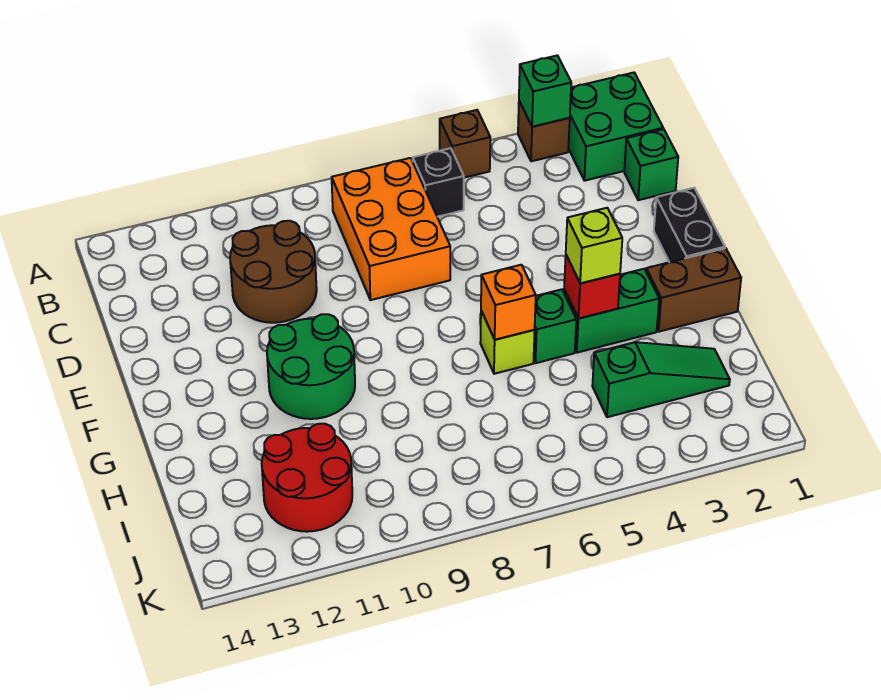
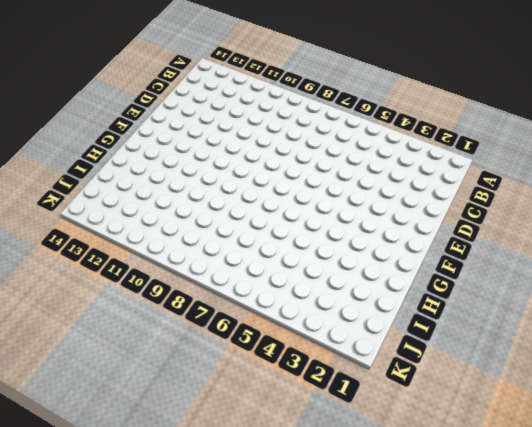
none -> green 2x2 brick [568,73,663,181]
none -> brown 1x1 brick [518,101,570,161]
none -> brown 1x1 brick [440,110,490,178]

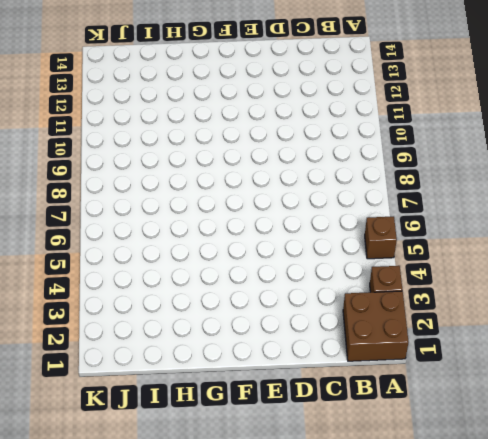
brown 2x2 brick [343,291,409,361] -> green 2x2 brick [568,73,663,181]
none -> black 1x1 brick [413,148,464,217]
none -> orange 2x3 brick [332,158,450,300]
none -> green 1x1 brick [624,129,678,200]

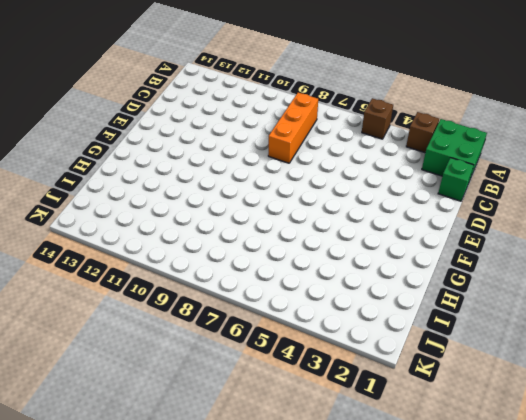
orange 1x3 brick [268,93,318,163] -> orange 2x3 brick [332,158,450,300]
none -> black 1x1 brick [413,148,464,217]
none -> brown 2x2 round brick [230,221,317,323]
none -> black 1x2 brick [654,188,725,262]

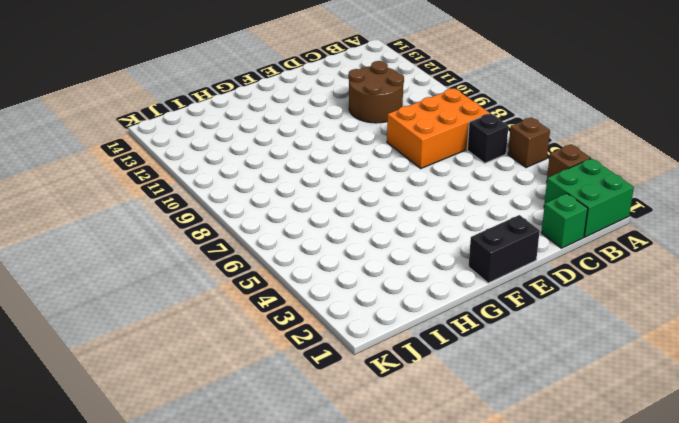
none -> green 2x2 round brick [267,314,355,419]
none -> brown 1x2 brick [646,248,741,332]
none -> green 1x2 brick [564,269,659,353]

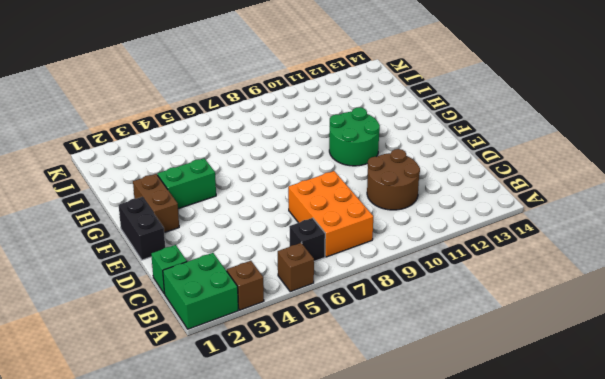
brown 1x2 brick [133,174,179,233] -> brown 1x2 brick turned to [646,248,741,332]
none -> green 1x1 brick [534,289,576,363]
none -> lime 1x1 brick [480,311,535,374]
none -> green 1x3 slope [592,342,730,417]

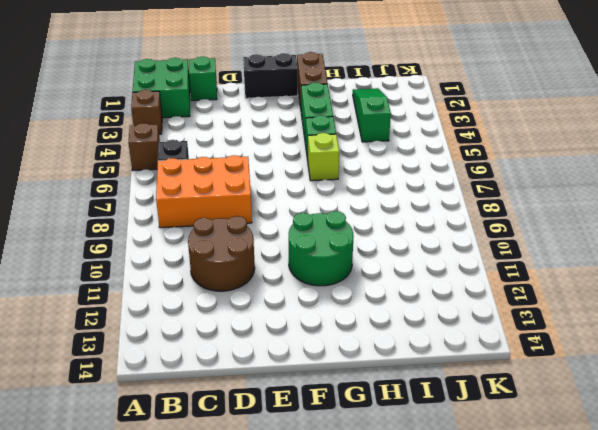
none -> red 2x2 round brick [262,424,352,532]
none -> green 1x1 brick [519,55,571,127]
none -> red 1x1 brick [564,255,620,319]

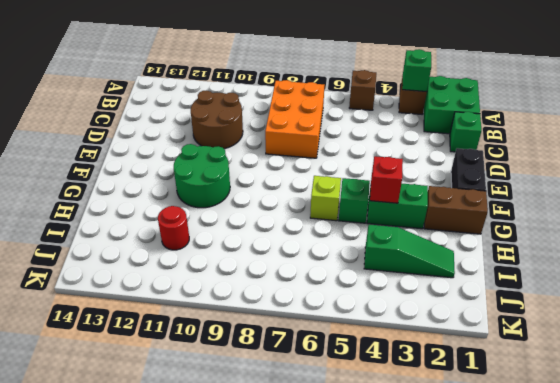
red 1x1 round brick [158,206,189,250] -> red 2x2 round brick [262,424,352,532]
none -> black 1x1 brick [413,148,464,217]
none -> orange 1x1 brick [481,265,536,340]
none -> lime 1x1 brick [566,208,622,283]

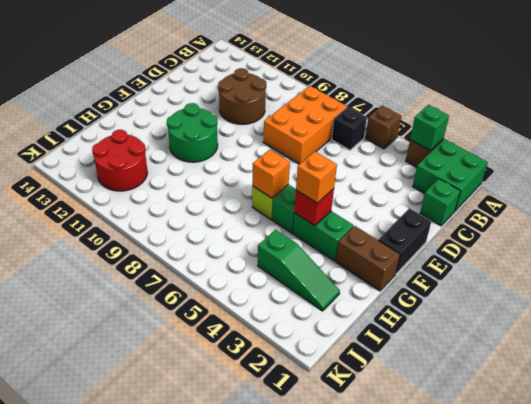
orange 1x1 brick [296,152,337,203] -> lime 1x1 brick [566,208,622,283]

